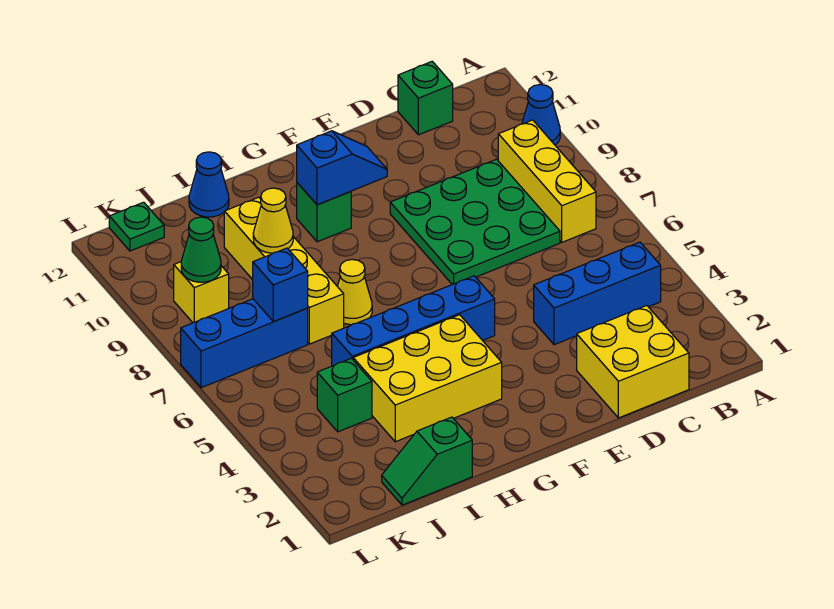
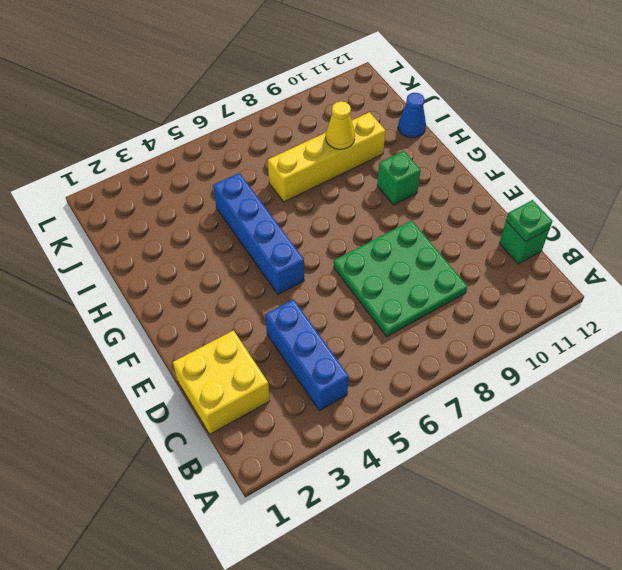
green 1x1 plate [506,200,552,242] -> green 1x1 plate moved to [109,202,164,251]
none -> blue 1x1 cone [522,85,560,145]
none -> yellow 1x3 brick [498,120,596,242]
none -> yellow 2x3 brick [353,315,502,442]

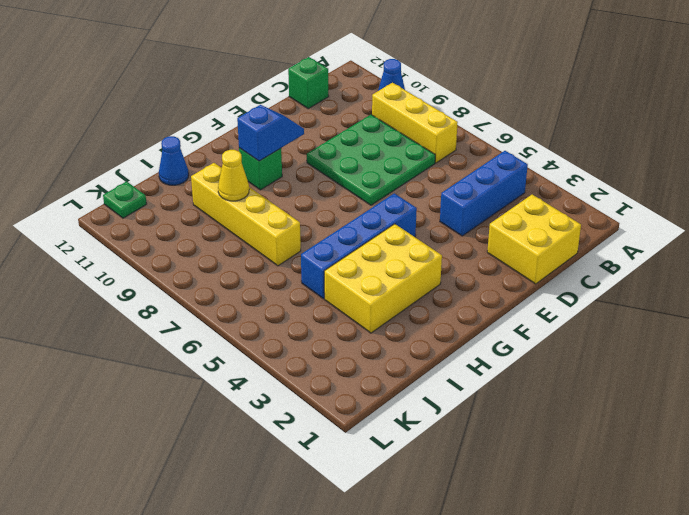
none -> yellow 1x1 cone [337,259,372,325]
none -> green 1x2 slope [382,417,472,505]
none -> green 1x1 brick [317,358,372,432]

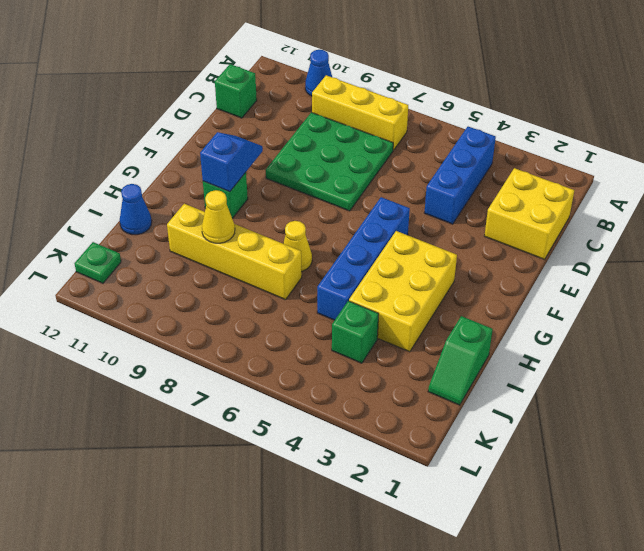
none -> blue 1x3 brick [181,299,308,388]
none -> yellow 1x1 brick [174,262,229,323]
none -> blue 1x1 brick [253,248,308,321]

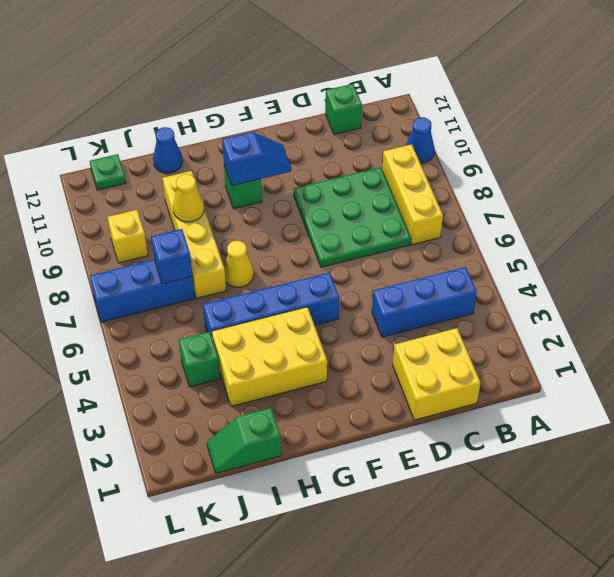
none -> green 1x1 cone [181,217,221,282]

